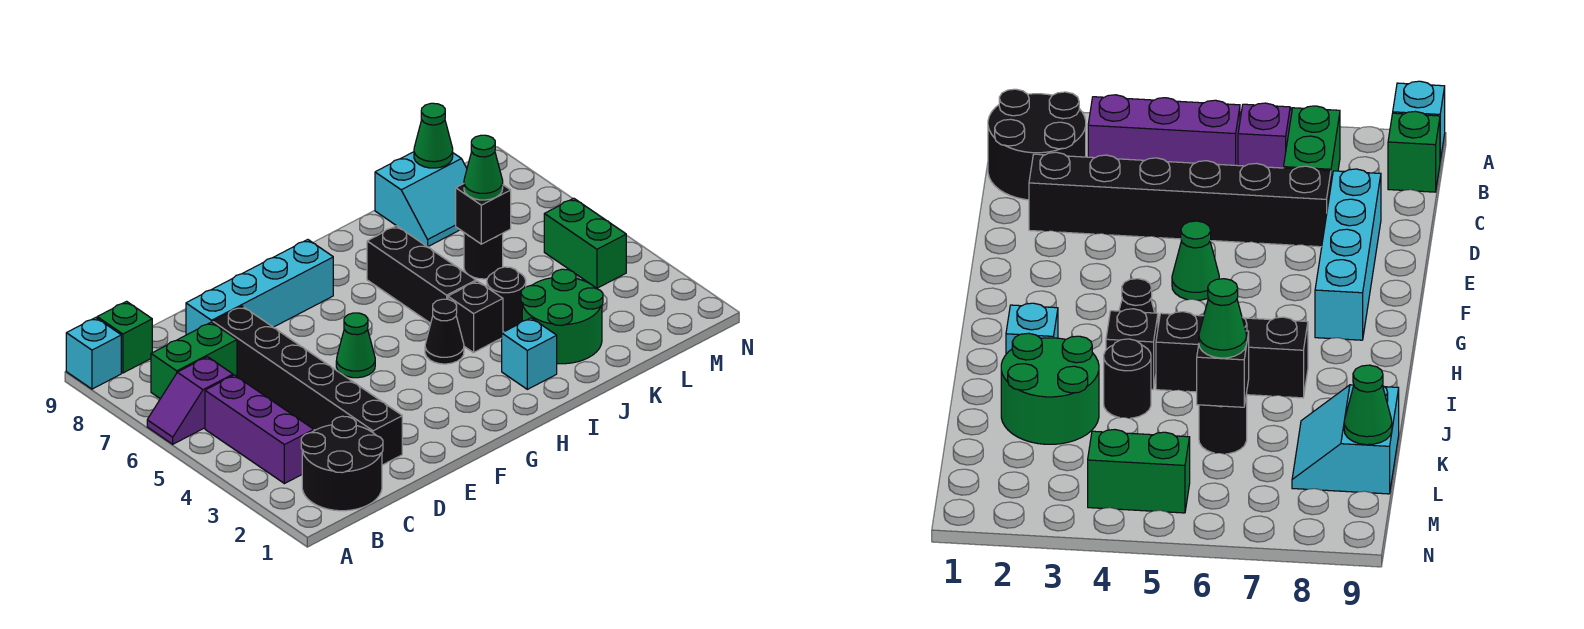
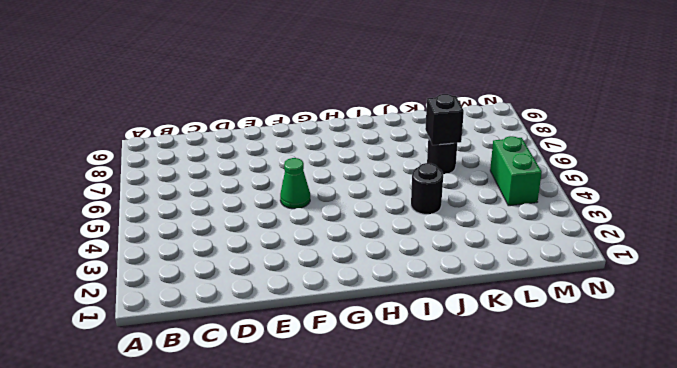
none -> purple 1x2 slope [147,357,233,444]
none -> cyan 1x1 brick [66,318,121,389]
none -> black 2x2 round brick [301,416,383,511]

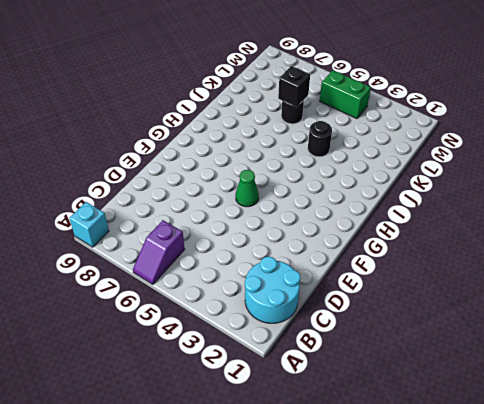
cyan 2x2 round brick [245,257,300,323] -> black 2x2 round brick [301,416,383,511]
none -> purple 1x3 brick [205,375,314,484]
none -> green 1x2 brick [151,322,237,399]
none -> green 1x1 brick [97,301,152,373]

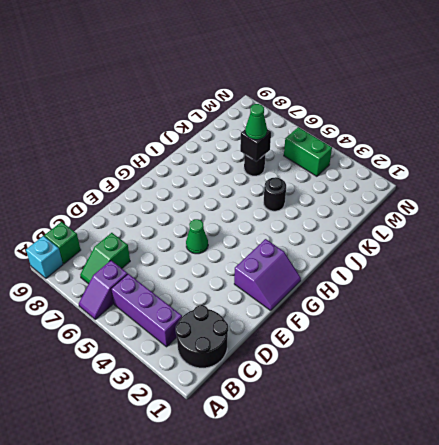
green 1x2 slope [80,233,130,284] -> green 1x2 brick [151,322,237,399]
purple 2x2 slope [234,239,301,310] -> none
none -> black 1x6 brick [213,306,402,465]
none -> cyan 1x4 brick [186,240,333,335]
none -> black 1x1 cone [425,299,464,364]

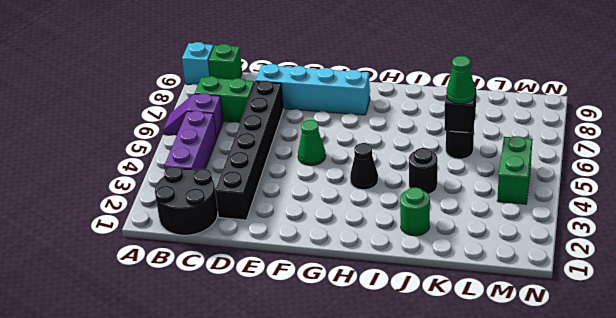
green 1x1 round brick [400,187,430,236] -> green 2x2 round brick [521,269,603,364]
none -> cyan 1x1 brick [502,318,557,389]
none -> black 1x1 brick [448,281,503,353]
none -> black 1x3 brick [367,226,476,323]

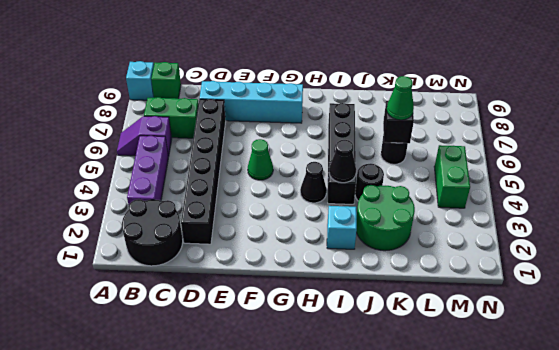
black 1x1 cone [329,140,356,183] -> none
none -> cyan 2x2 slope [375,152,467,247]
none -> green 1x1 cone [414,103,453,168]

